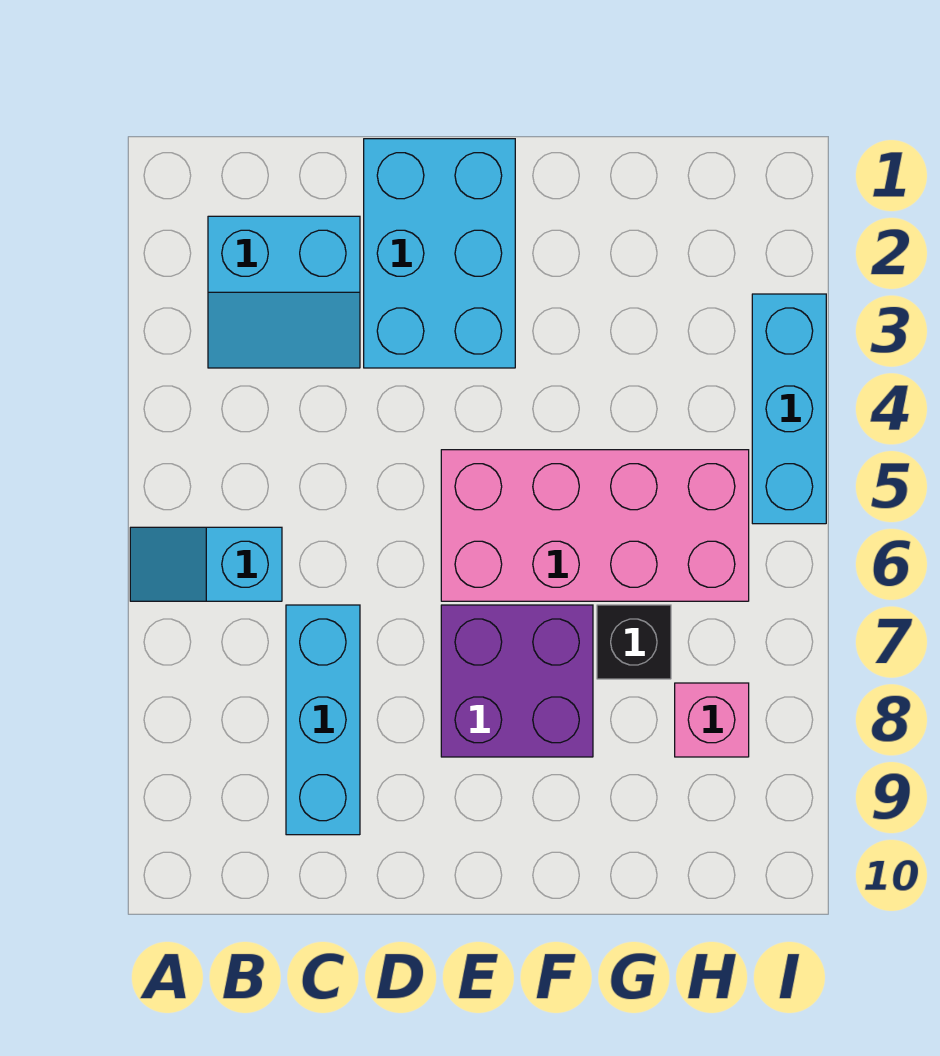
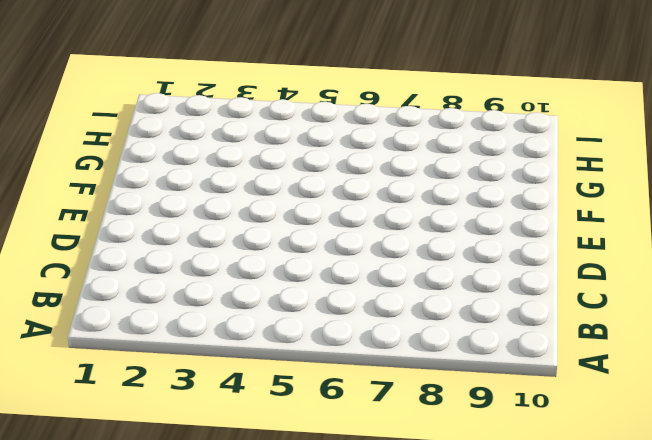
none -> cyan 1x2 slope [130,527,282,601]
none -> cyan 2x2 slope [208,216,360,368]

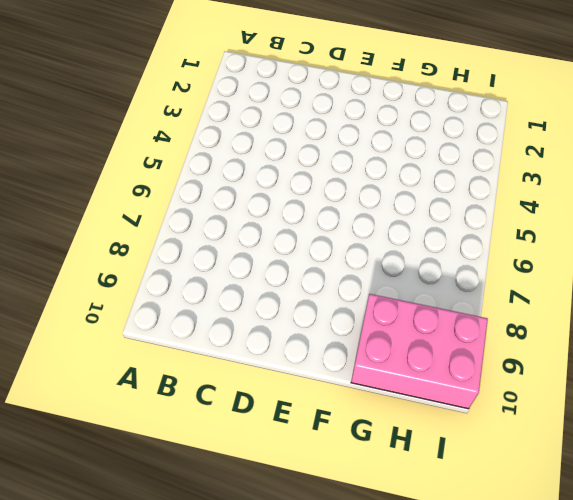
pink 2x3 brick [351,294,488,409] -> none
none -> cyan 1x2 slope [130,527,282,601]
none -> cyan 2x2 slope [208,216,360,368]

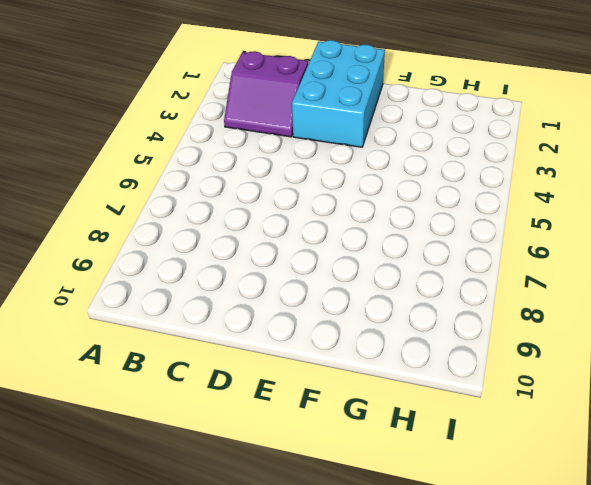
purple 2x2 slope [224,51,308,137] -> cyan 2x2 slope [208,216,360,368]
none -> cyan 1x2 slope [130,527,282,601]
none -> cyan 1x3 brick [286,605,360,835]

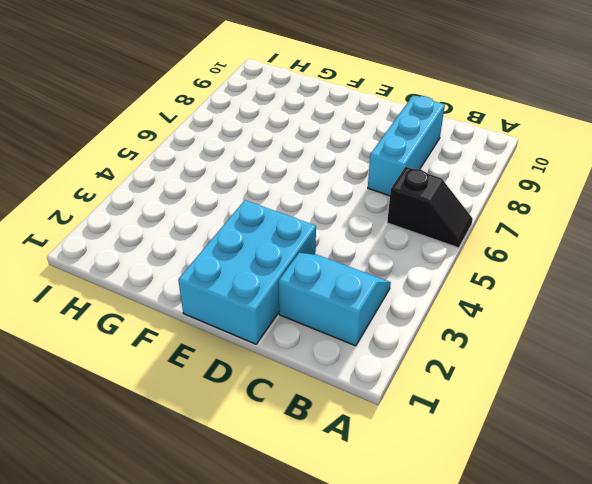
black 1x2 slope [387,167,473,248] -> cyan 1x2 slope [130,527,282,601]
none -> pink 2x4 brick [441,450,749,601]
none -> purple 2x2 brick [441,605,593,757]

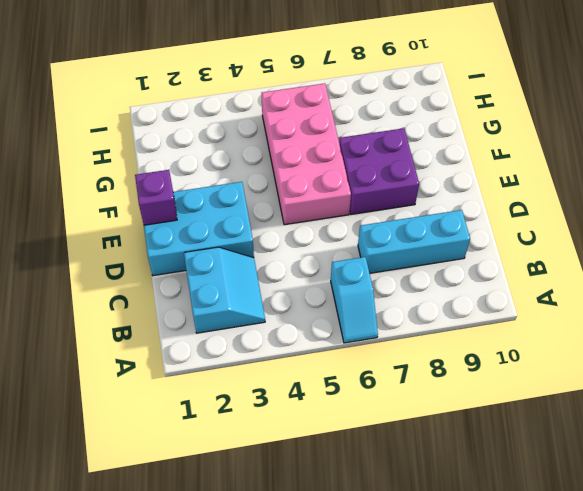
purple 1x1 brick [135,170,177,225] -> none
none -> black 1x1 brick [597,605,671,679]
none -> pink 1x1 brick [675,683,749,757]

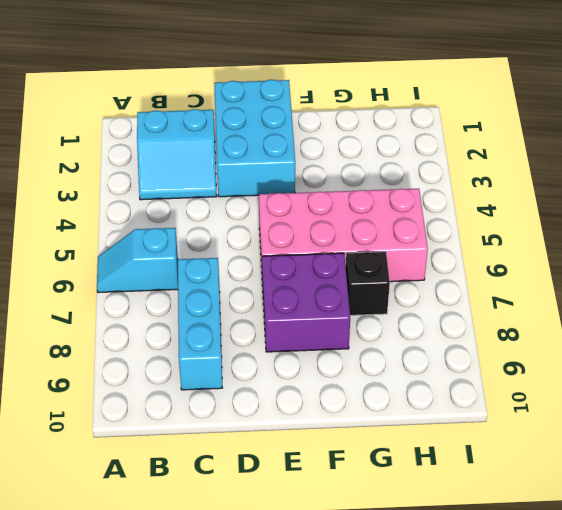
none -> pink 1x1 brick [675,683,749,757]
none -> cyan 1x3 brick [752,294,826,524]

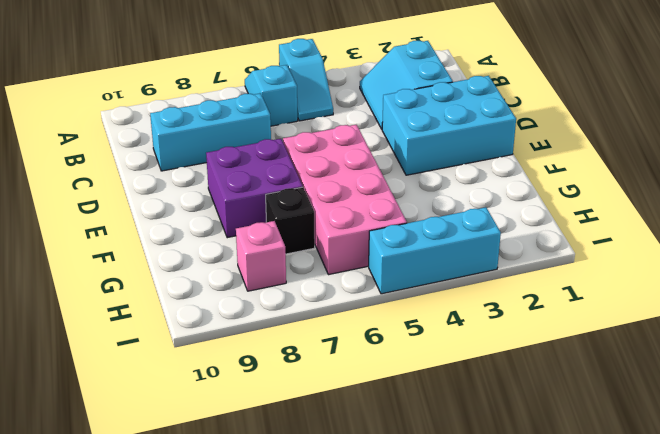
cyan 1x2 slope [279,39,333,121] -> none

